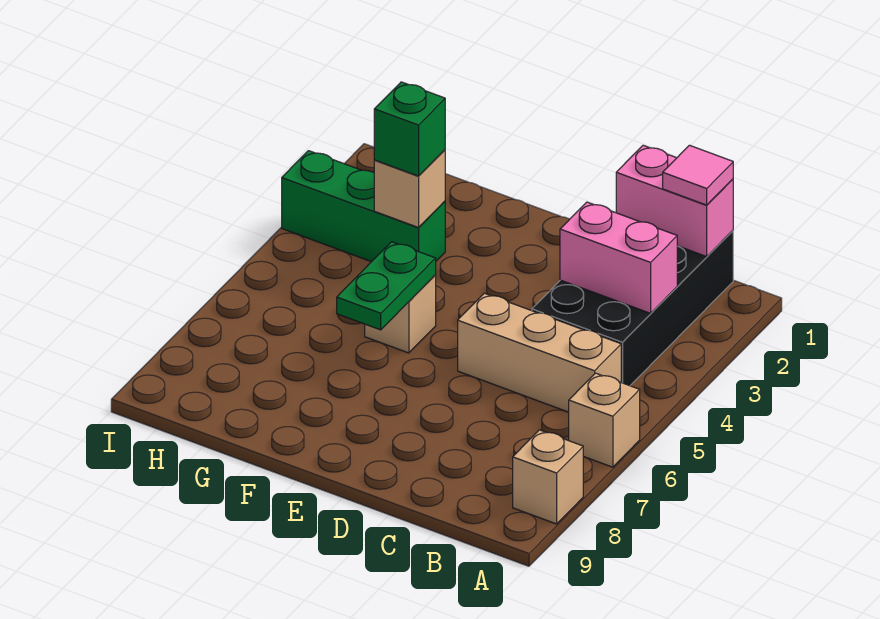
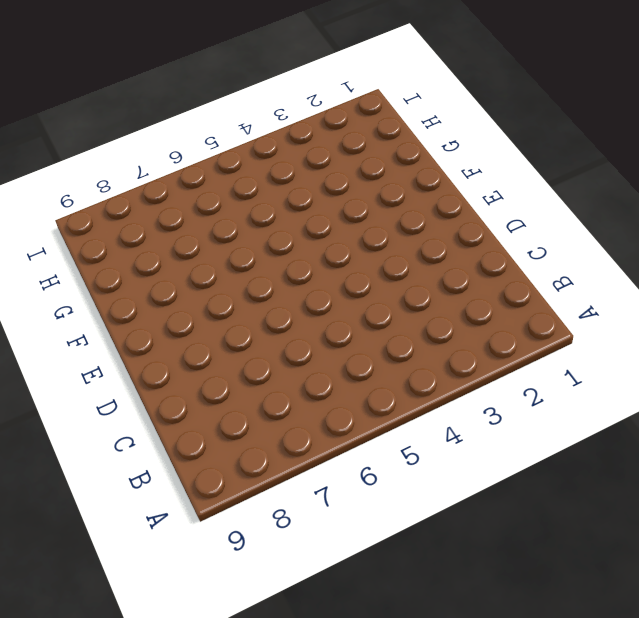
none -> tan 1x1 brick [568,373,640,467]
none -> tan 1x1 brick [513,430,583,524]
none -> black 2x4 brick [532,231,733,386]

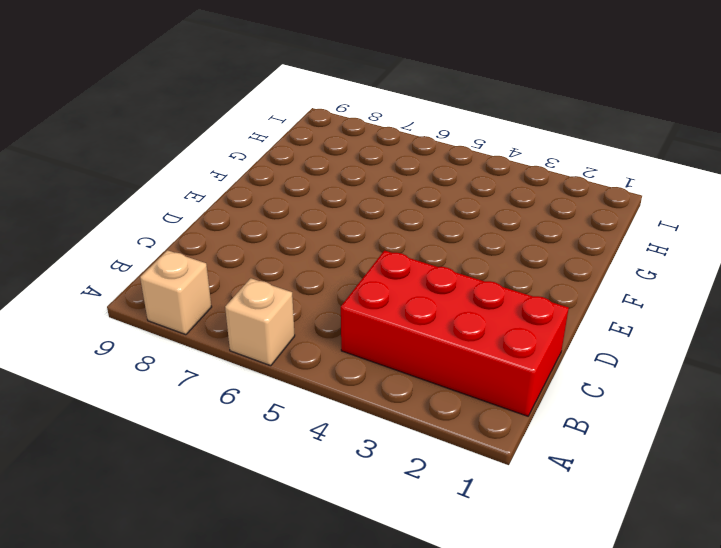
red 2x4 brick [341,250,569,416] -> black 2x4 brick [532,231,733,386]
none -> tan 1x3 brick [458,293,621,412]
none -> tan 1x1 brick [365,275,436,353]
none -> green 1x3 brick [282,151,445,262]

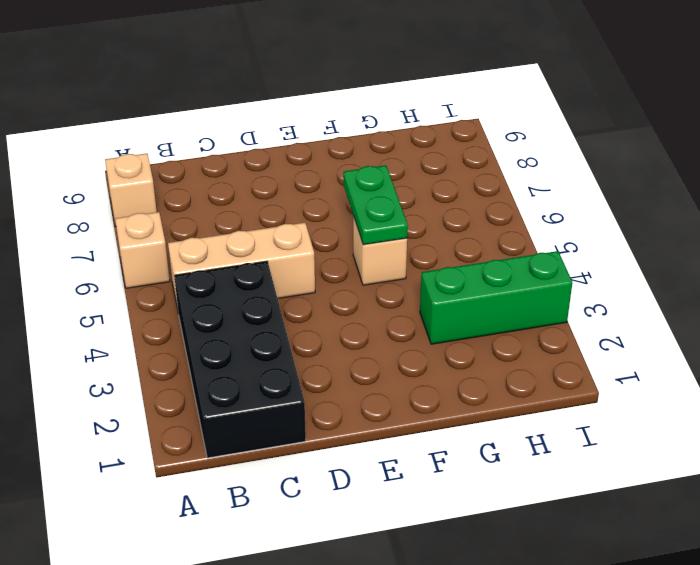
none -> pink 1x2 brick [616,145,733,257]
none -> pink 1x2 brick [560,202,677,313]
none -> tan 1x1 brick [374,150,445,228]

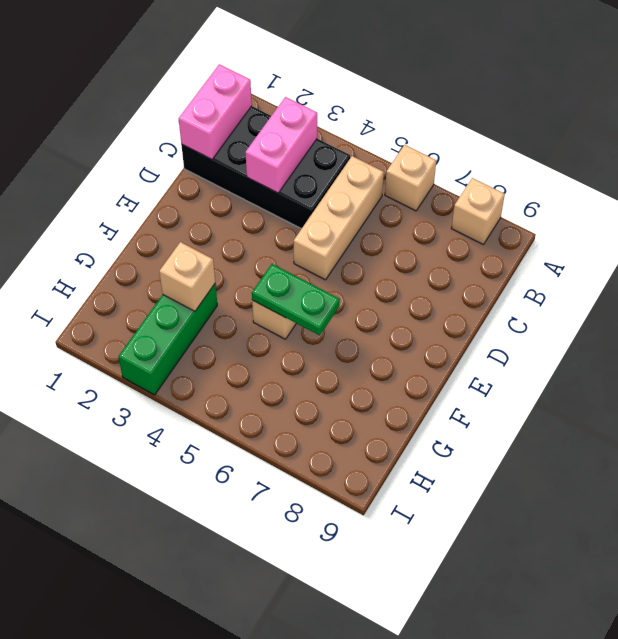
none -> pink 1x1 tile [663,145,733,205]
none -> green 1x1 brick [374,82,445,176]

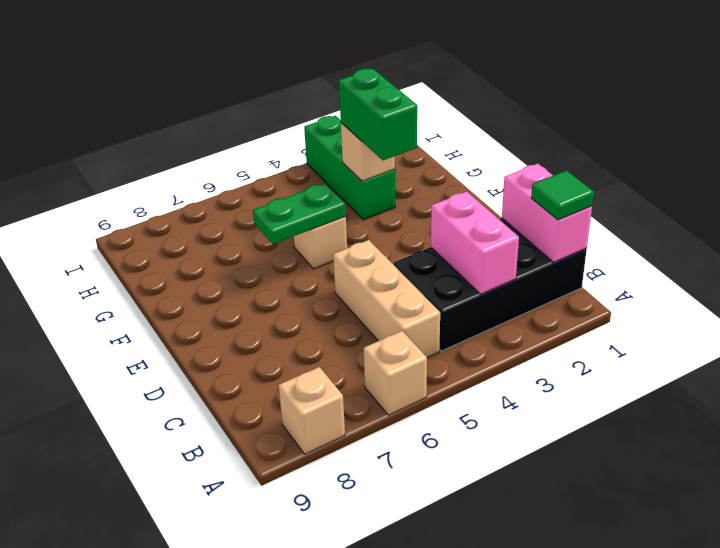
green 1x1 tile [531,170,594,220] -> pink 1x1 tile [663,145,733,205]
green 1x2 brick [339,69,417,160] -> green 1x1 brick [374,82,445,176]

